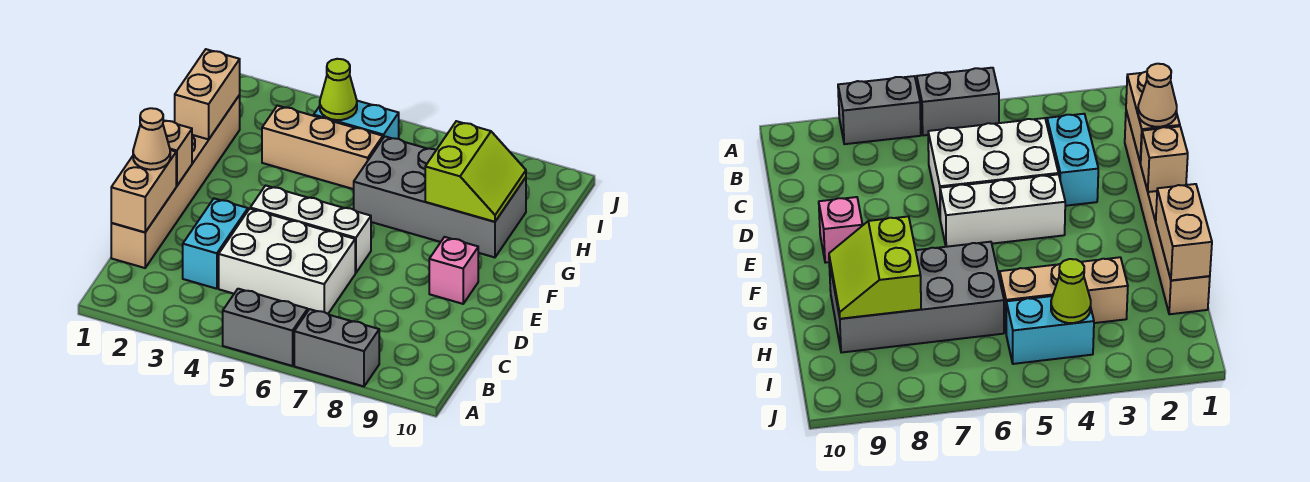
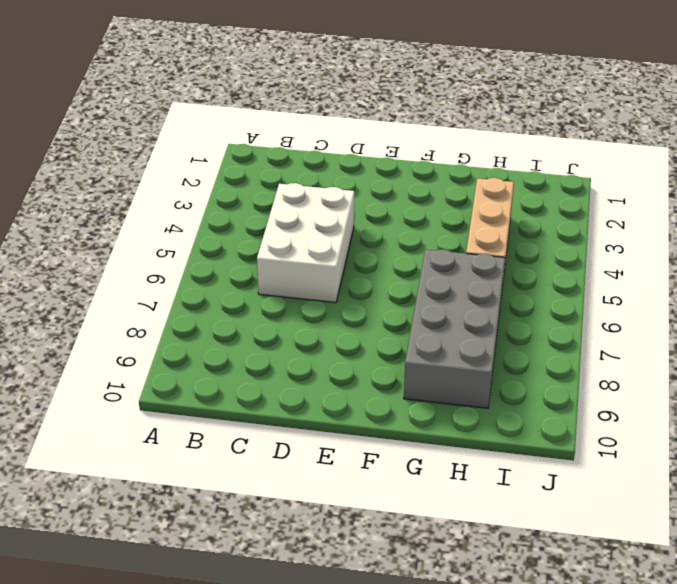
none -> grey 1x2 brick [223,289,308,366]
none -> grey 1x2 brick [294,309,379,386]
none -> tan 1x6 brick [111,95,240,268]

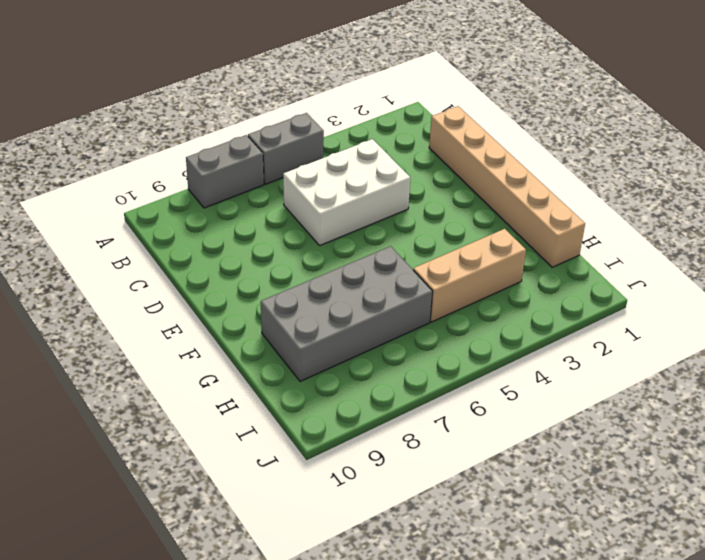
none -> cyan 1x2 brick [183,198,248,289]
none -> white 1x3 brick [250,185,371,273]
none -> pink 1x1 brick [429,237,478,304]

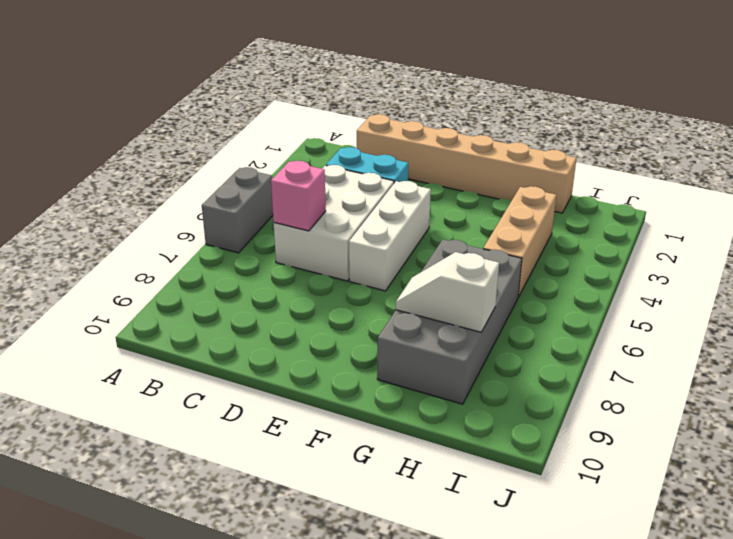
pink 1x1 brick [271,161,326,231] -> pink 1x1 brick moved to [429,237,478,304]
white 1x2 slope [396,252,499,332] -> lime 2x2 slope [425,121,526,222]
none -> grey 1x2 brick [294,309,379,386]
none -> cyan 1x2 brick [314,101,399,139]
none -> tan 1x2 brick [111,150,176,232]

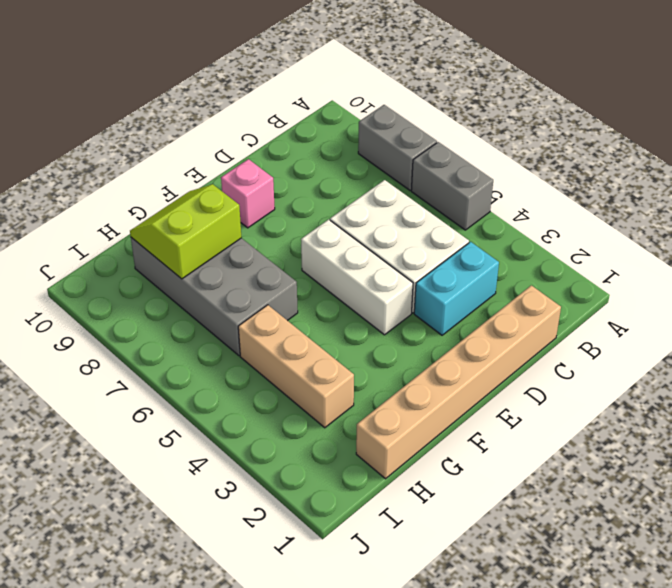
none -> cyan 1x2 brick [314,101,399,139]
none -> tan 1x2 brick [111,150,176,232]
none -> tan 1x1 brick [163,120,192,186]

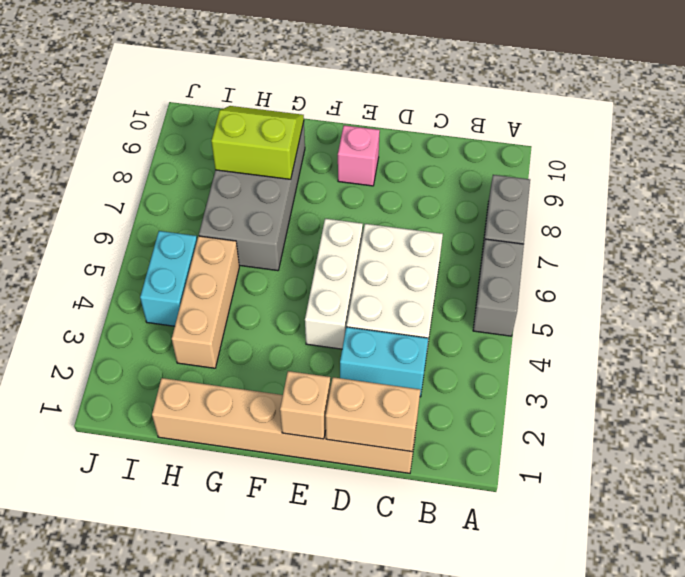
none -> tan 1x2 brick [175,49,240,139]
none -> lime 1x1 cone [320,59,357,120]
none -> tan 1x1 cone [133,108,170,170]

